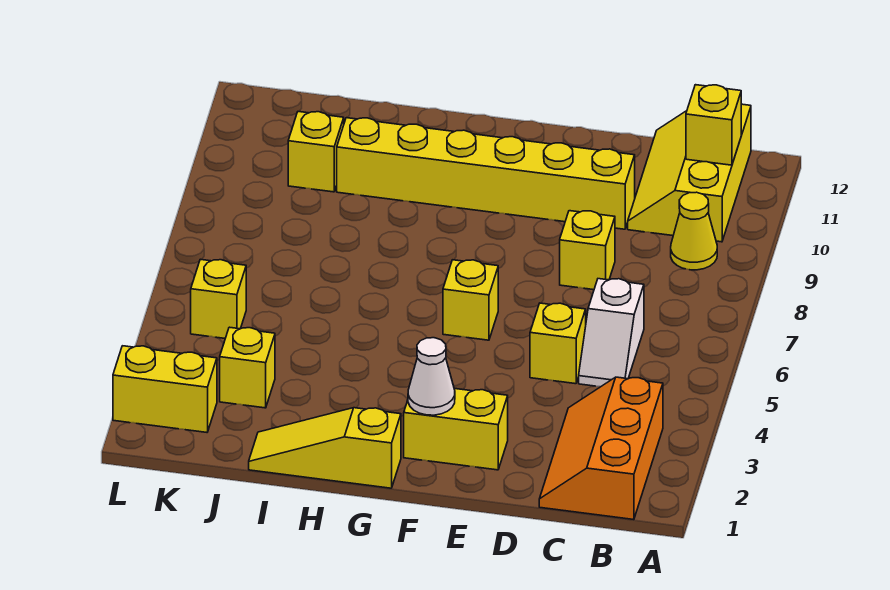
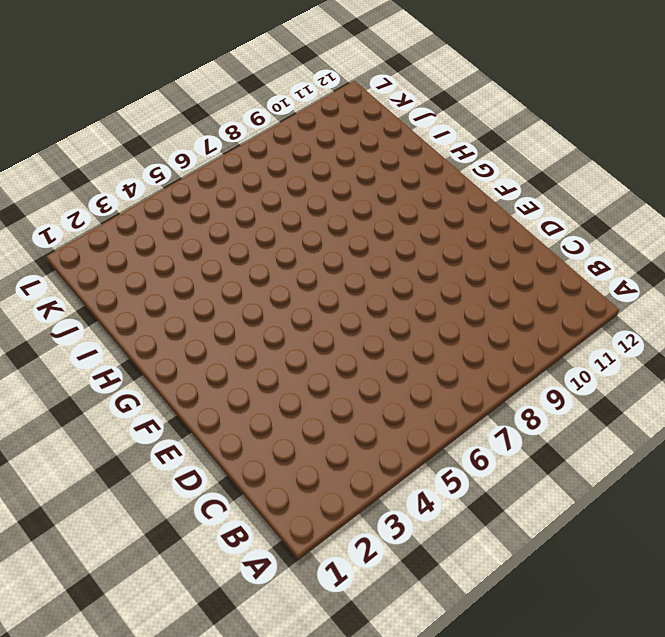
none -> orange 2x3 slope [539,377,663,520]
none -> yellow 1x1 cone [671,192,717,270]
none -> yellow 2x3 slope [628,104,751,242]

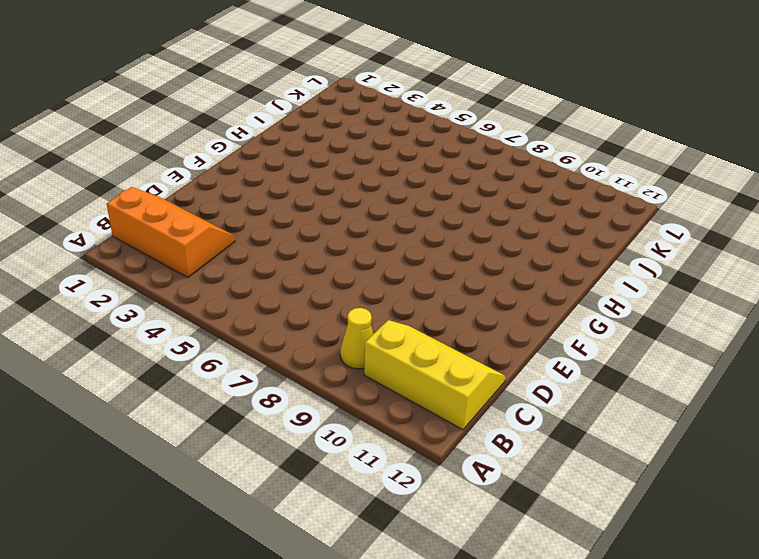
none -> white 1x2 slope [579,279,644,387]
none -> yellow 1x1 brick [530,303,586,384]
none -> yellow 1x1 brick [560,211,615,290]

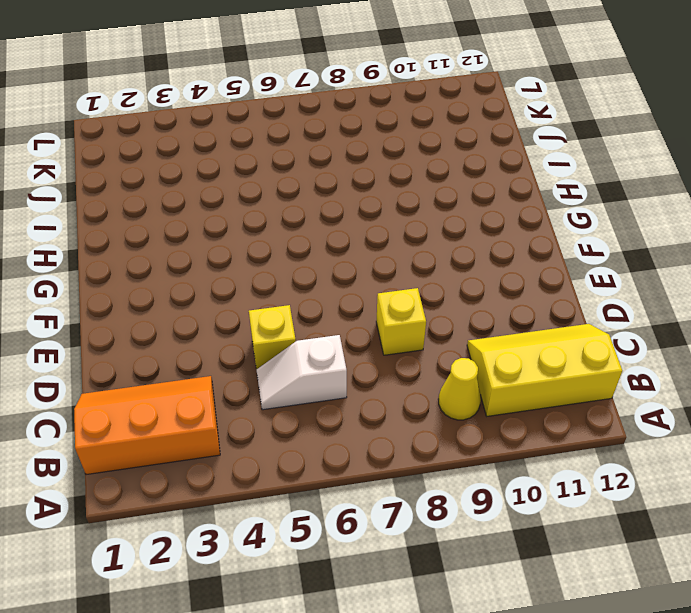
none -> yellow 1x6 brick [337,118,635,229]
none -> yellow 1x2 brick [404,389,508,470]
none -> yellow 1x1 brick [443,260,498,340]

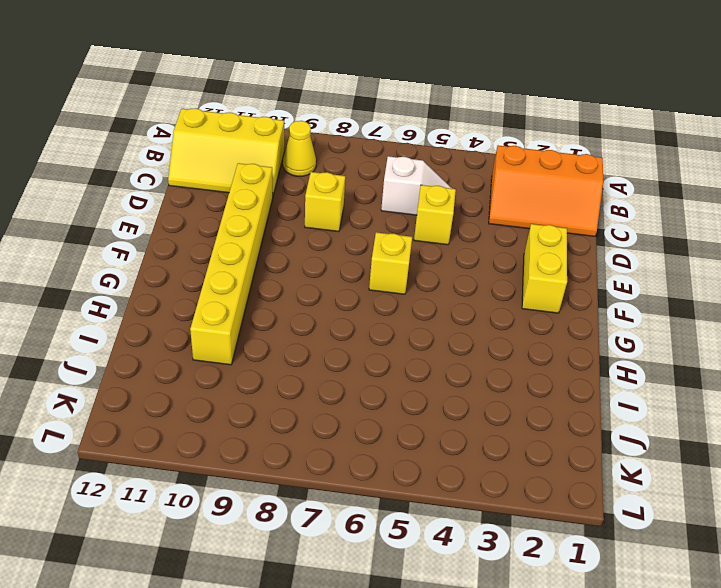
none -> yellow 1x3 slope [249,408,401,488]
none -> yellow 1x1 brick [220,327,275,408]
none -> yellow 1x1 brick [288,112,344,192]

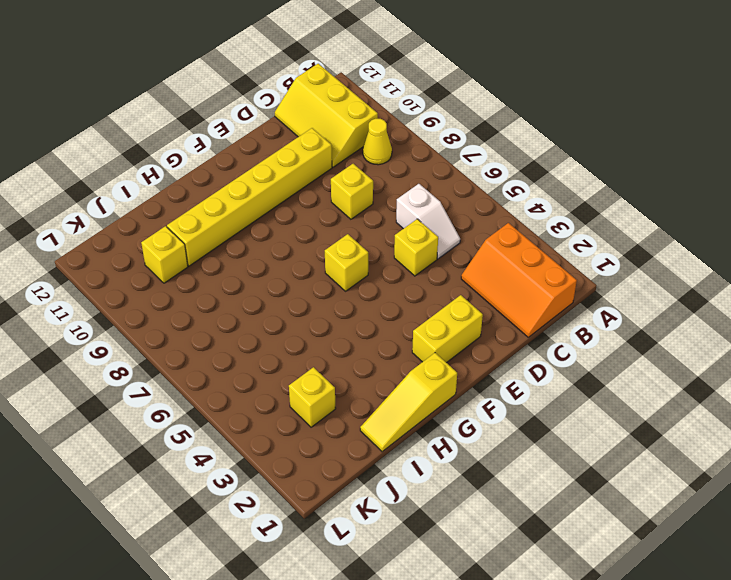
none -> yellow 1x2 brick [113,346,217,432]
none -> yellow 1x1 brick [191,259,246,338]
none -> yellow 1x1 brick [686,85,741,165]

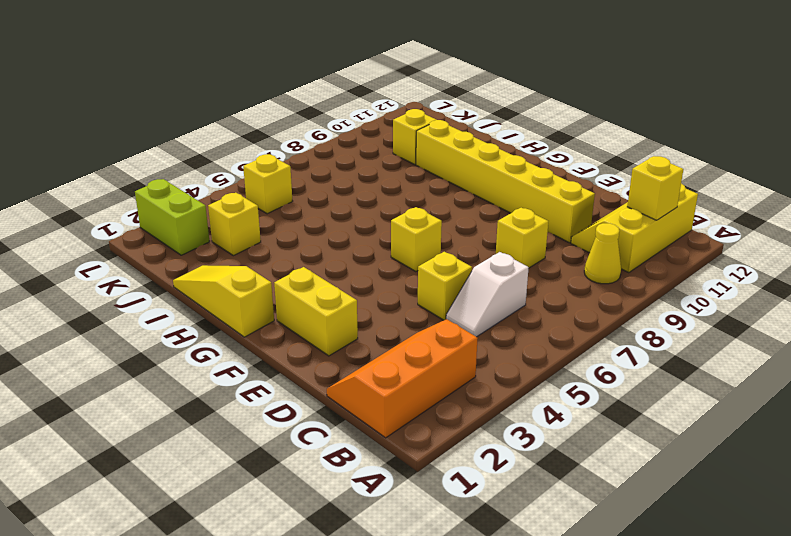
lime 1x2 brick [135,179,210,255] -> yellow 1x2 brick [113,346,217,432]
none -> white 1x1 cone [408,338,455,415]

